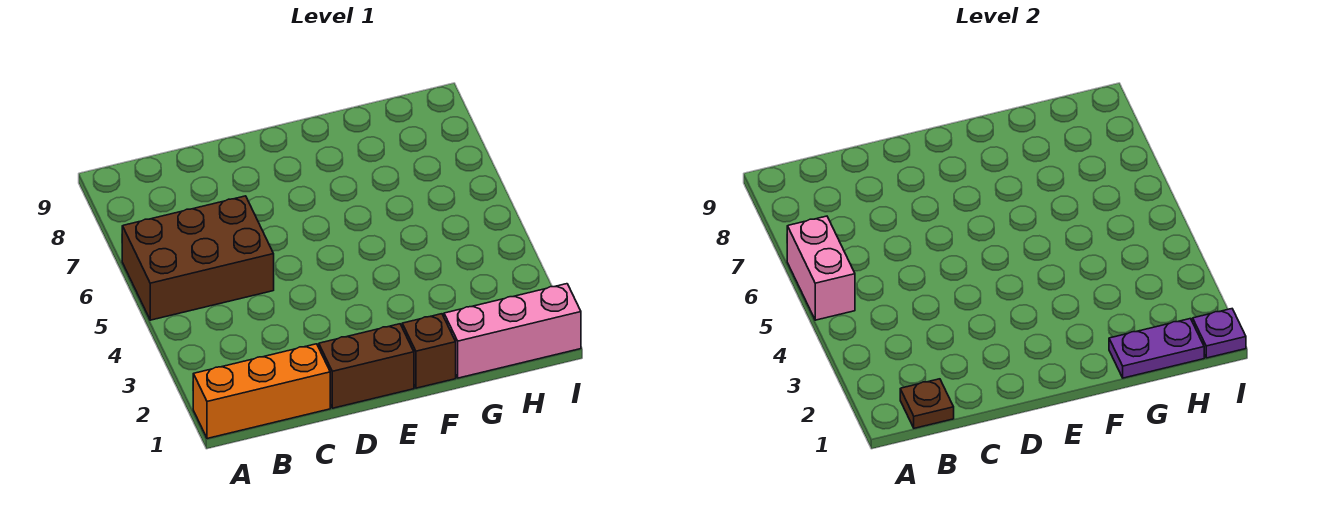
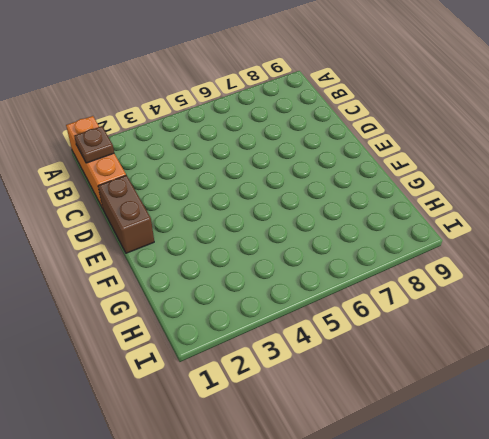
none -> brown 2x3 brick [122,196,274,320]
none -> brown 1x1 brick [402,314,456,388]

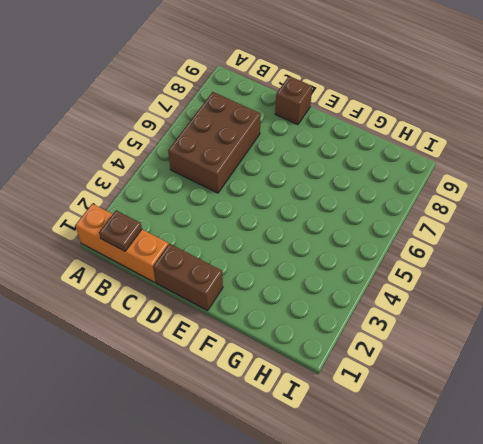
brown 2x3 brick [168,92,261,193] -> brown 2x3 brick turned to [122,196,274,320]
brown 1x1 brick [275,76,312,125] -> brown 1x1 brick moved to [402,314,456,388]
none -> pink 1x3 brick [444,284,581,378]
none -> pink 1x2 brick [787,216,855,320]

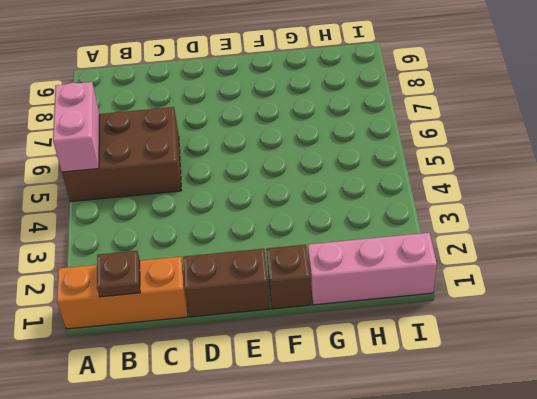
none -> purple 1x2 plate [1109,319,1204,378]
none -> purple 1x1 plate [1193,309,1246,358]

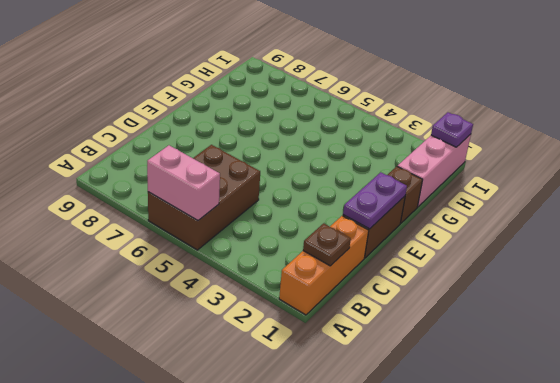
purple 1x2 plate [343,172,407,229] -> purple 1x2 plate moved to [1109,319,1204,378]

